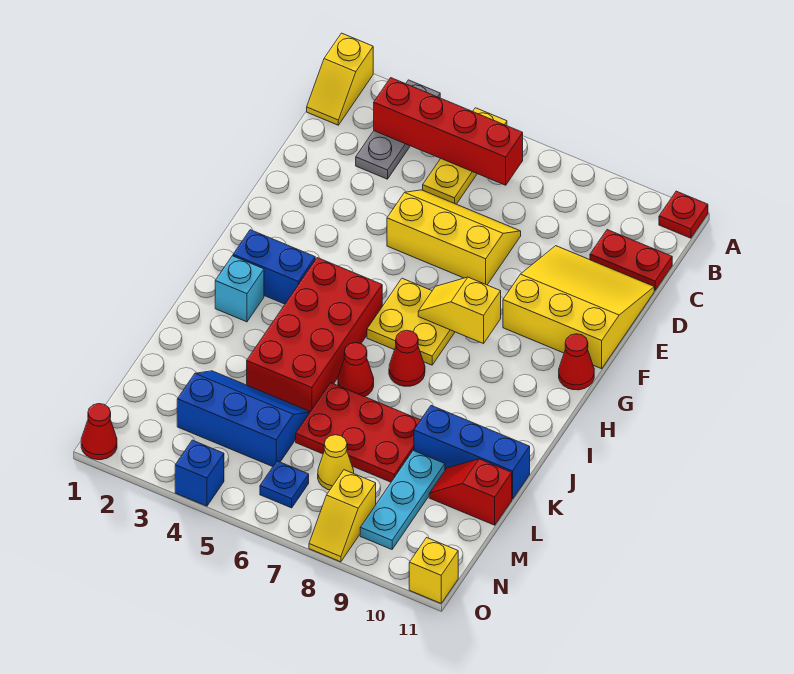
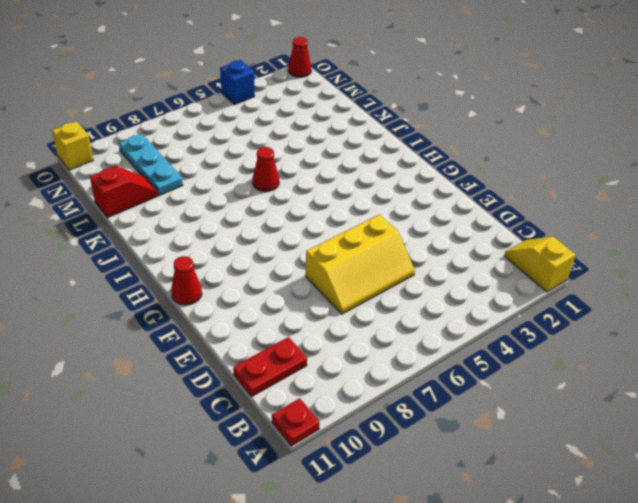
none -> grey 1x3 plate [356,80,440,179]
none -> yellow 1x3 plate [423,108,507,204]
none -> yellow 3x3 slope [503,246,654,369]

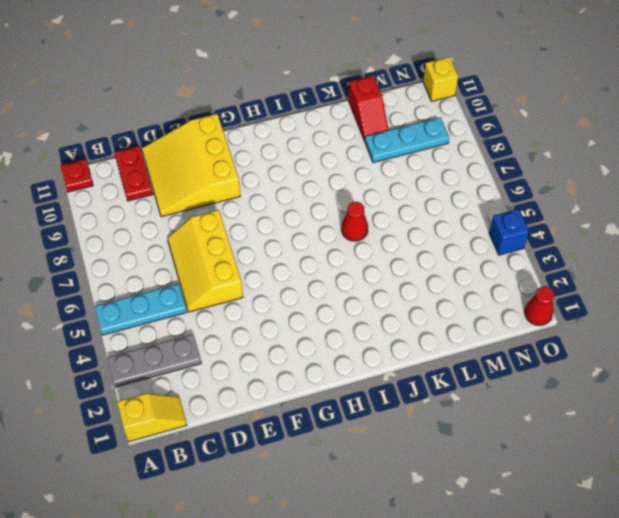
cyan 1x3 plate [95,284,187,335] -> yellow 1x3 plate [423,108,507,204]
none -> yellow 2x2 plate [367,278,455,365]
none -> red 1x1 cone [559,334,594,390]
none -> blue 1x2 brick [233,230,315,304]

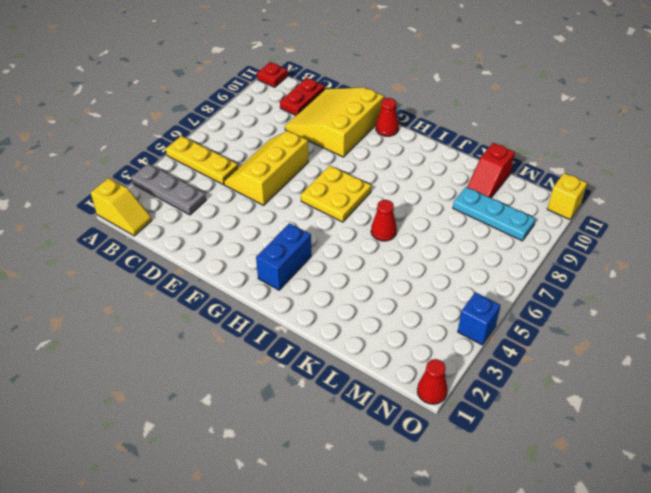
none -> red 2x4 brick [247,258,382,412]
none -> cyan 1x1 brick [215,256,264,322]
none -> red 1x1 cone [389,330,425,386]

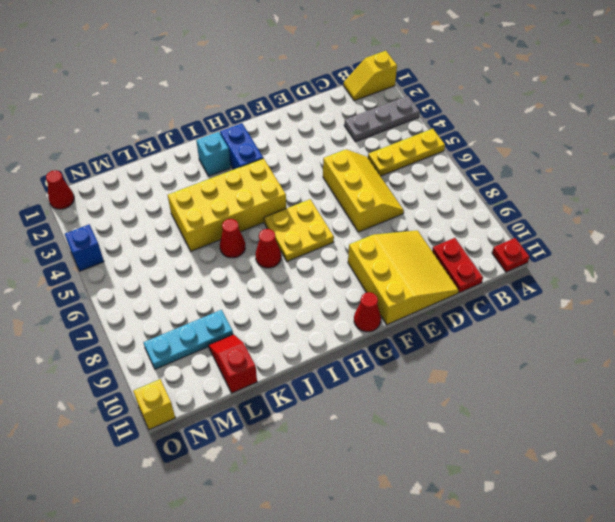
yellow 2x4 brick [168,158,286,251] -> red 2x4 brick [247,258,382,412]
none -> red 2x3 plate [296,383,420,482]
none -> blue 1x3 brick [414,406,530,499]
none -> blue 2x3 slope [177,371,310,467]

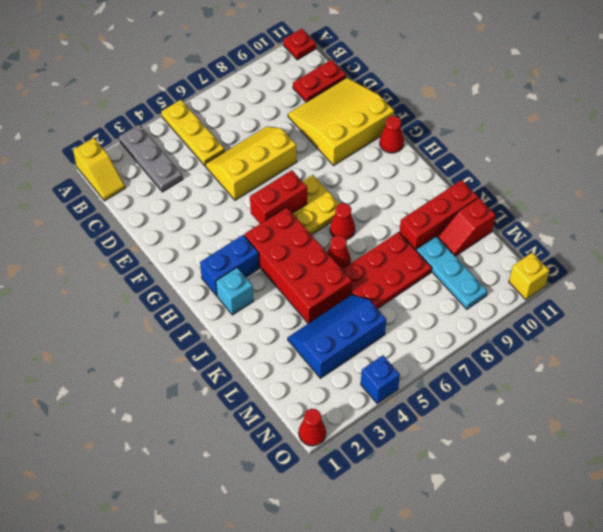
red 1x2 brick [250,170,307,224] -> none
red 1x3 brick [399,180,478,250] -> blue 1x3 brick [414,406,530,499]
none -> yellow 1x1 cone [318,435,354,490]
none -> blue 1x1 plate [260,461,309,508]
none -> yellow 1x2 slope [309,470,376,562]

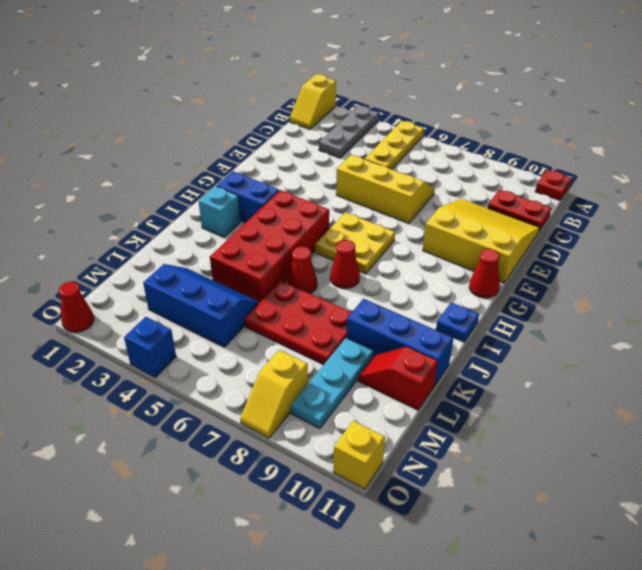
blue 1x1 plate [436,302,479,342] -> blue 1x1 plate moved to [260,461,309,508]
none -> yellow 1x1 cone [318,435,354,490]
none -> red 1x4 brick [374,78,523,185]
none -> yellow 1x2 slope [418,277,501,344]

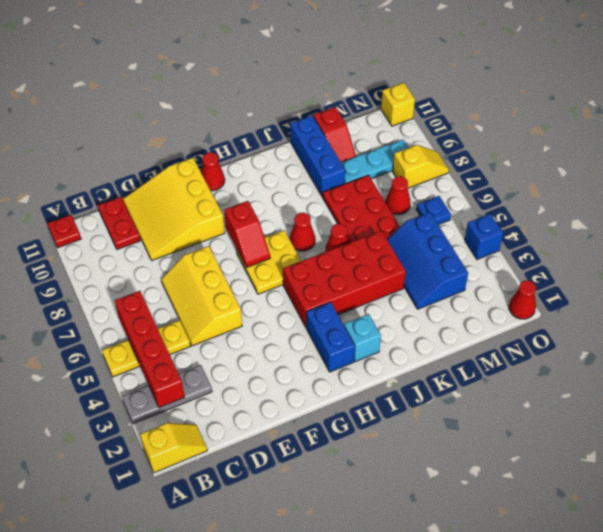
red 1x2 slope [224,201,270,267] -> yellow 1x2 slope [418,277,501,344]
red 1x1 cone [386,176,410,215] -> yellow 1x1 cone [318,435,354,490]

